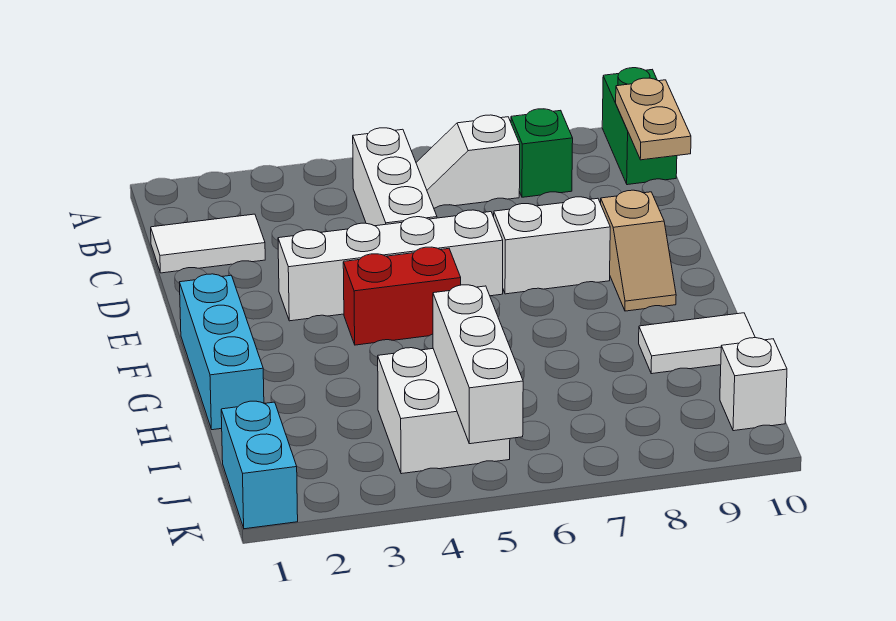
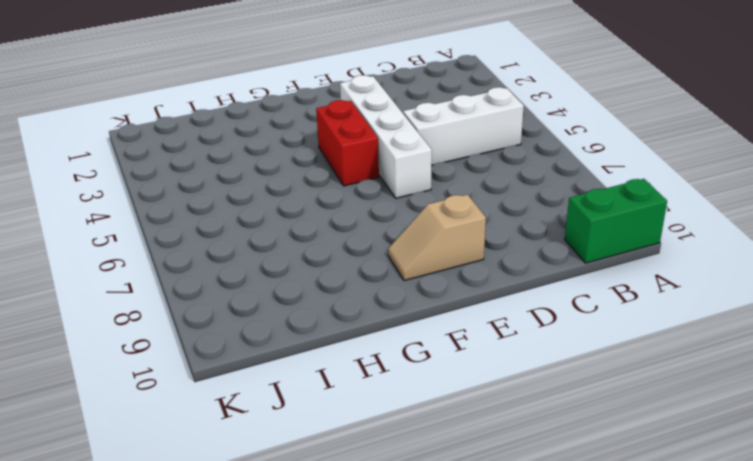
none -> white 1x2 slope [416,115,520,208]
none -> green 1x1 brick [511,109,573,197]
none -> white 1x2 tile [151,214,265,273]

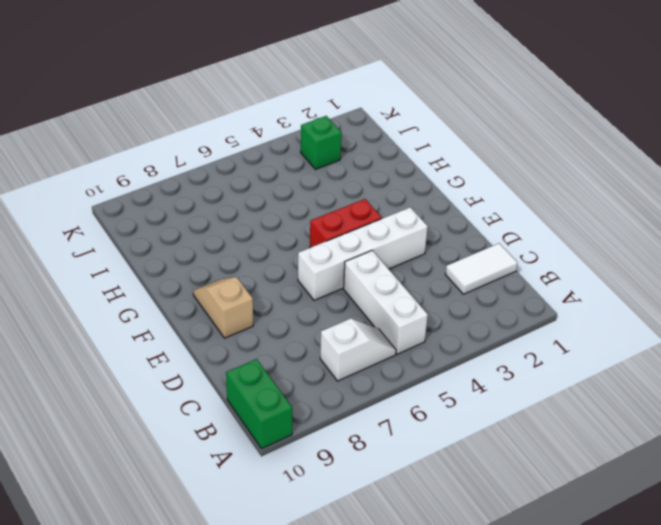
green 1x1 brick [301,116,341,169] -> green 1x1 brick moved to [511,109,573,197]
none -> white 1x2 brick [494,197,610,294]
none -> cyan 1x3 brick [180,274,264,430]
none -> white 1x2 tile [639,313,755,374]

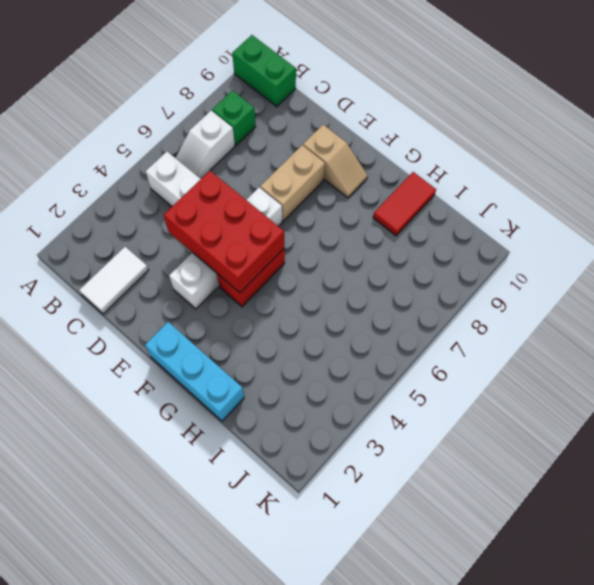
red 2x3 brick [164,171,284,293] -> none
tan 1x2 brick [260,145,325,221] -> white 1x2 brick [494,197,610,294]
red 1x2 tile [373,172,436,236] -> white 1x2 tile [639,313,755,374]
none -> white 2x2 brick [378,348,510,474]
none -> cyan 1x2 brick [221,401,298,529]
none -> white 1x1 brick [720,338,787,431]

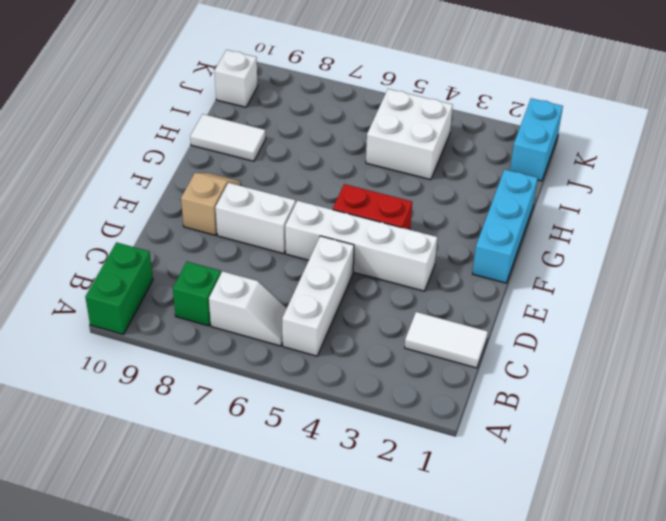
none -> tan 1x2 plate [616,78,691,160]
none -> white 1x3 brick [433,285,523,444]

